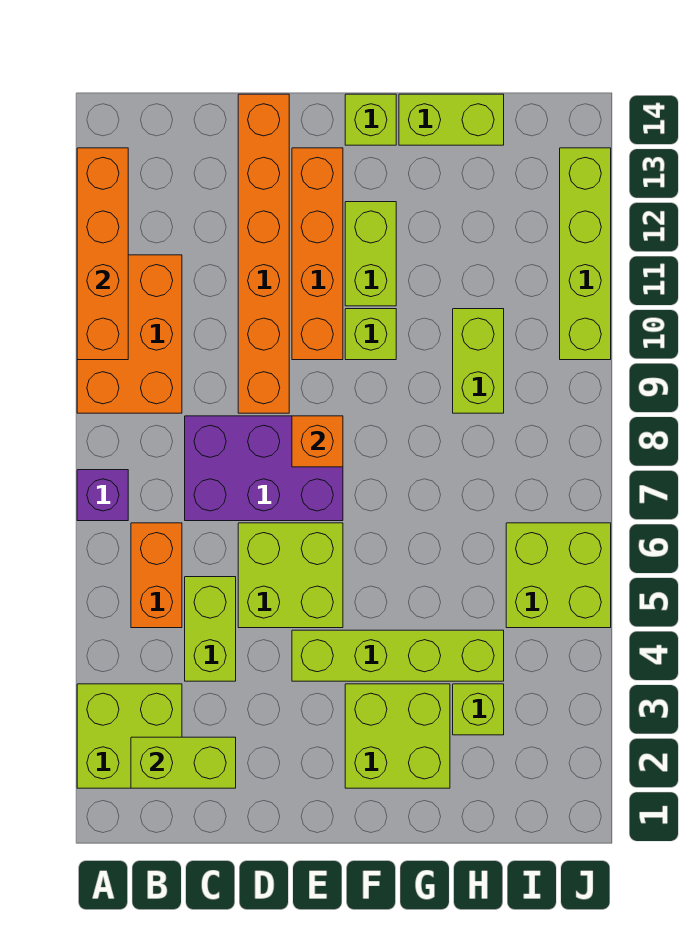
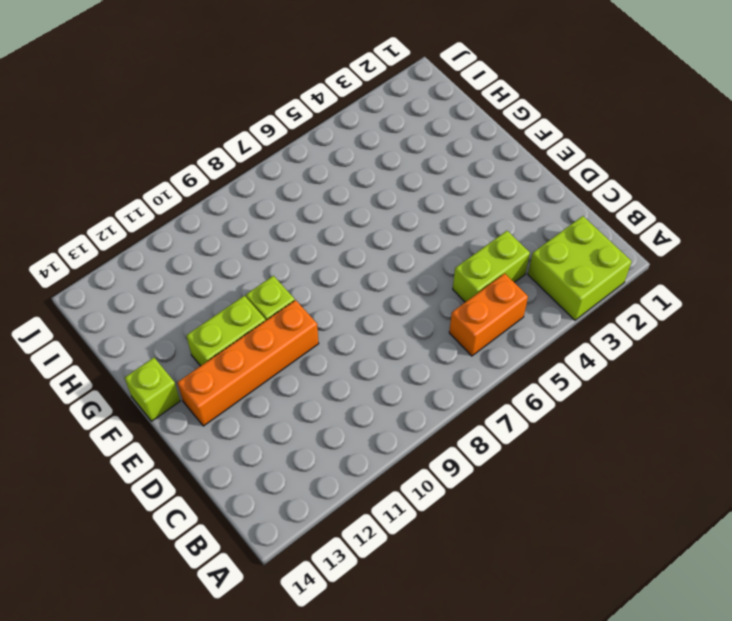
none -> purple 1x1 brick [77,470,128,521]
none -> orange 2x3 brick [77,255,182,413]
none -> purple 2x3 brick [185,416,343,521]

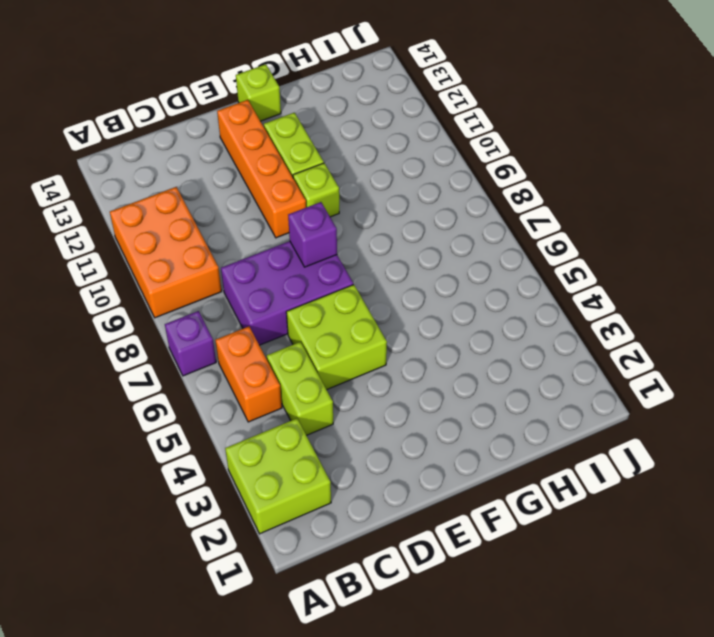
purple 1x1 brick [288,202,337,267] -> orange 1x1 brick [292,416,343,467]
none -> orange 1x6 brick [238,94,289,413]
none -> lime 1x4 brick [292,630,504,681]
none -> lime 2x2 brick [345,684,450,788]

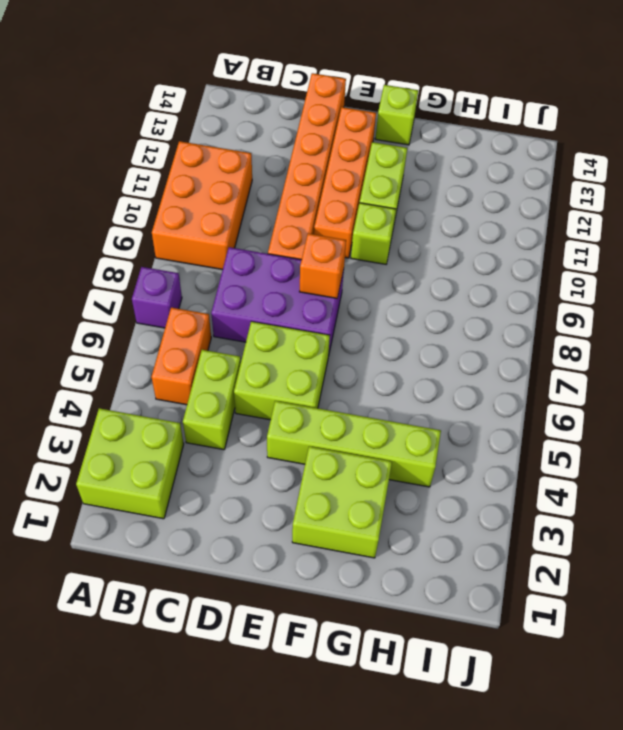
none -> lime 1x2 brick [399,94,504,145]
none -> lime 1x1 brick [453,684,504,735]
none -> lime 1x2 brick [453,309,504,413]

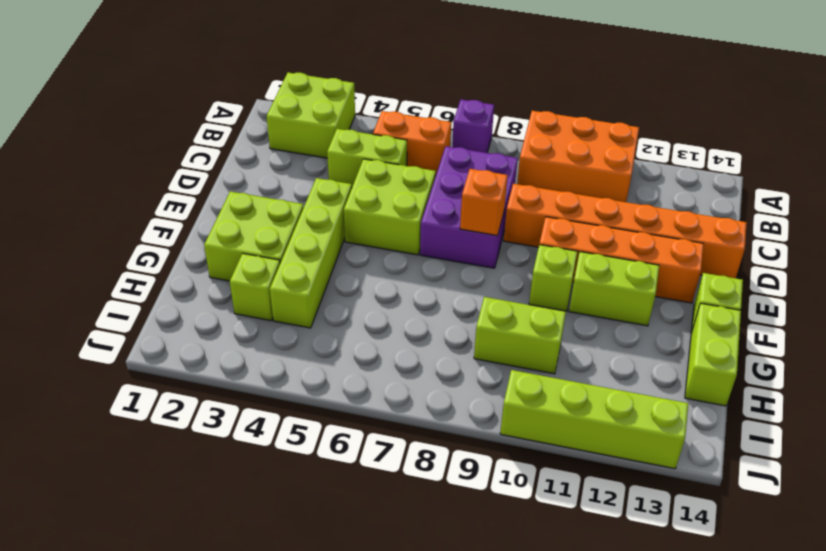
none -> lime 2x2 brick [506,523,611,628]
none -> orange 1x4 brick [77,148,128,360]
none -> lime 1x2 brick [131,737,236,788]

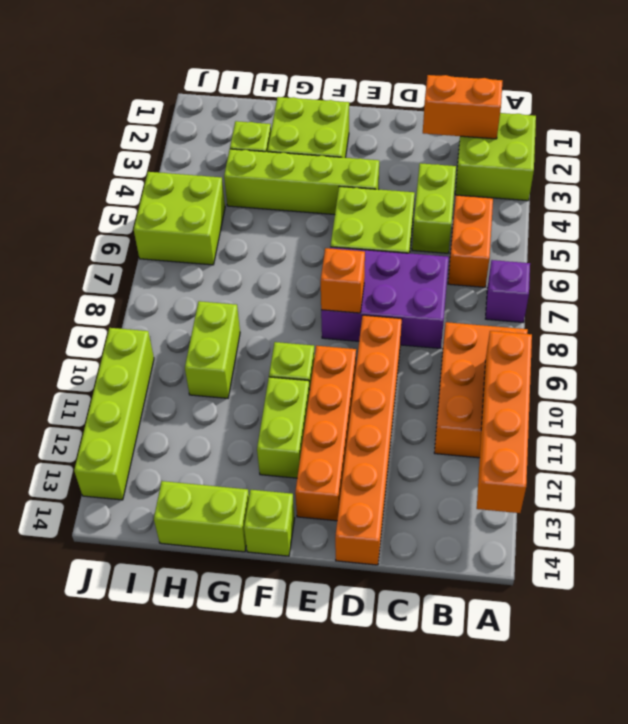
orange 1x2 brick [423,75,502,139] -> lime 1x2 brick [131,737,236,788]

